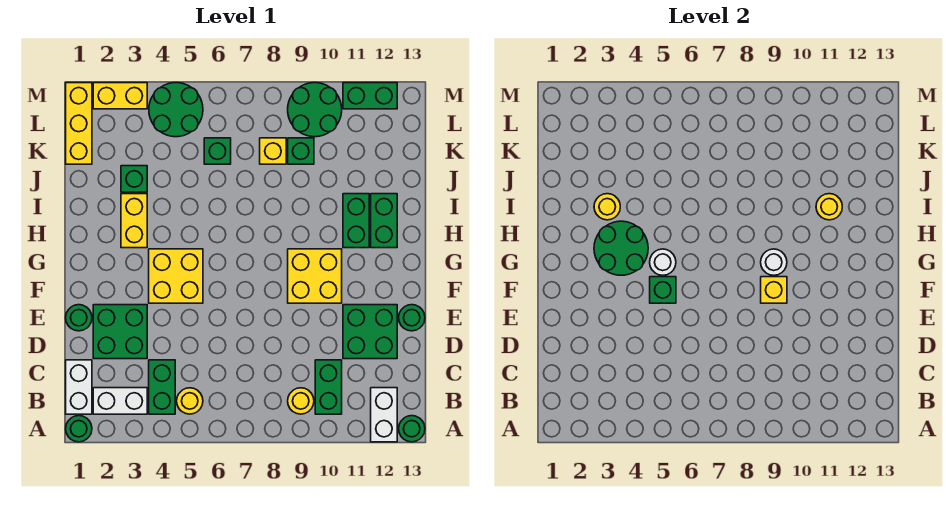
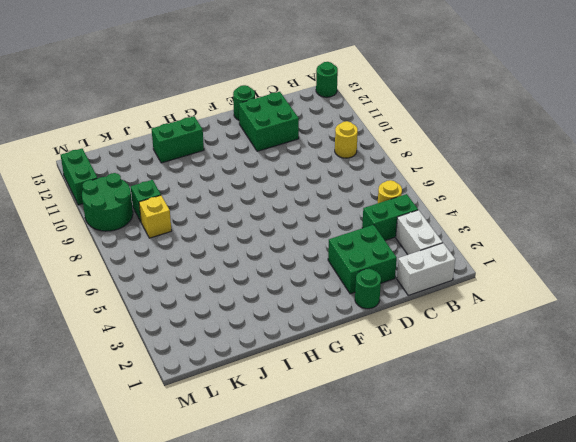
none -> green 1x1 round brick [66,416,92,442]
none -> white 1x2 brick [371,388,397,442]
none -> green 1x2 brick [315,360,342,414]
none -> yellow 2x2 brick [149,249,203,303]

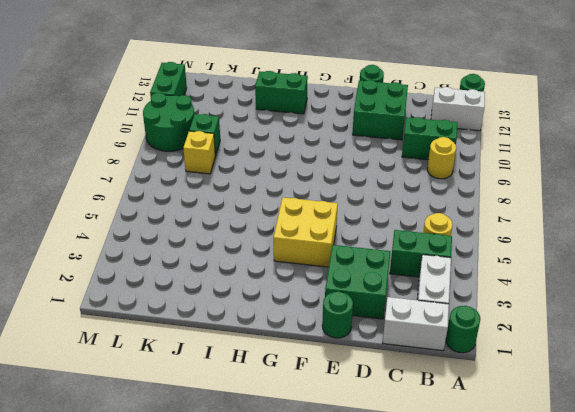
none -> yellow 2x2 brick [288,249,342,303]
none -> yellow 1x2 brick [121,194,147,248]
none -> green 1x2 brick [343,194,369,248]
none -> green 1x1 brick [121,166,147,192]

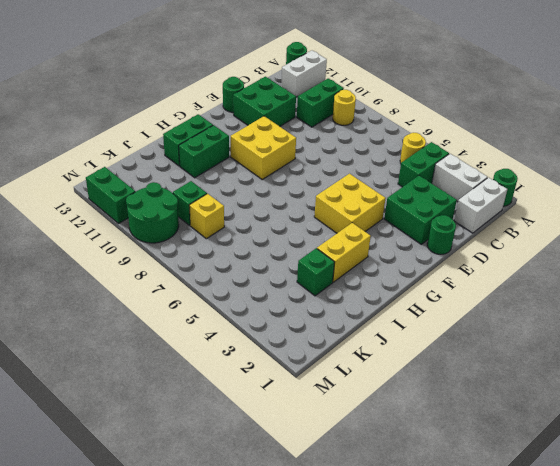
none -> yellow 1x3 brick [66,83,92,164]
none -> green 1x1 brick [204,138,231,164]
none -> green 2x2 round brick [149,83,203,137]
none -> yellow 1x2 brick [93,83,147,109]

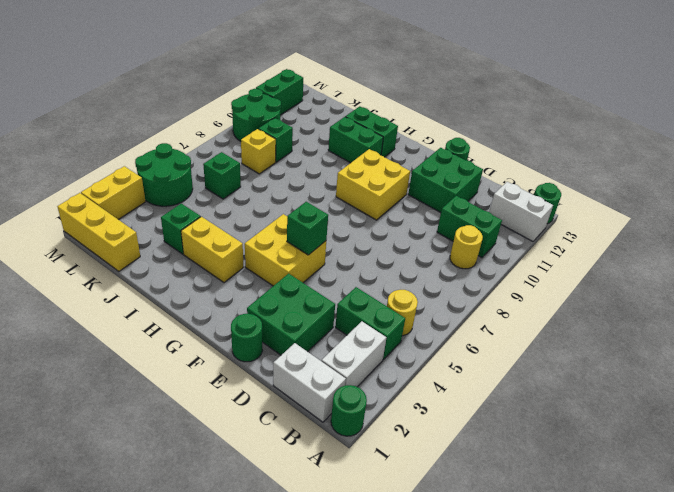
none -> yellow 1x1 brick [761,277,787,303]
none -> green 2x2 round brick [594,221,648,275]
none -> white 1x1 round brick [650,249,676,275]
none -> white 1x1 round brick [761,249,787,275]

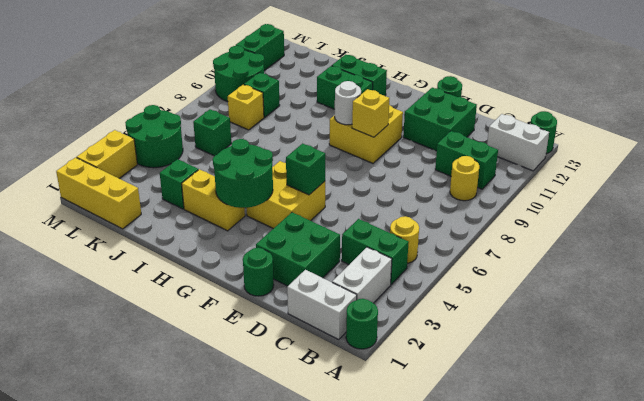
none -> white 1x1 round brick [650,249,676,275]
none -> yellow 1x1 round brick [594,194,620,220]
none -> yellow 1x1 round brick [816,194,842,220]

